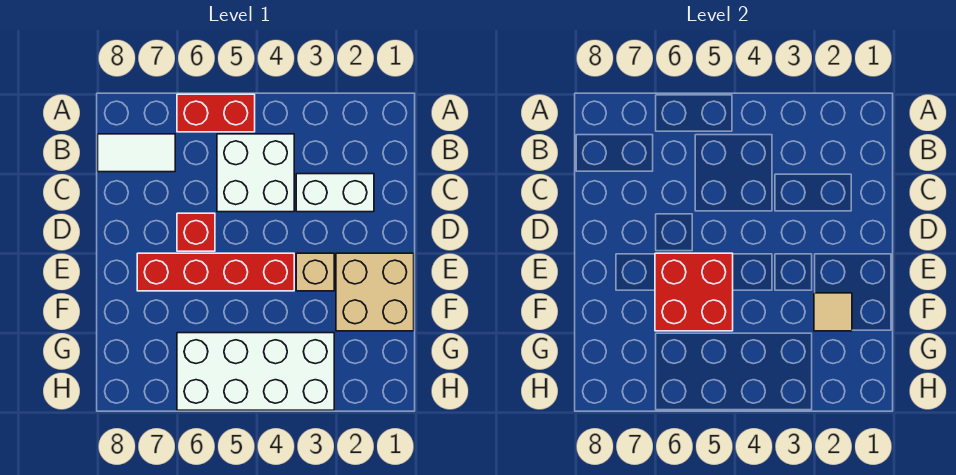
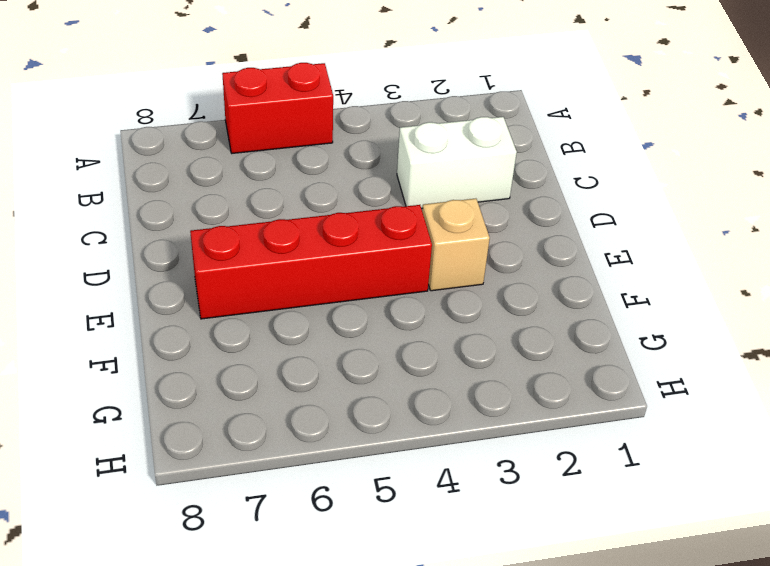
none -> white 2x2 brick [217,134,294,212]
none -> white 1x2 tile [98,134,175,172]

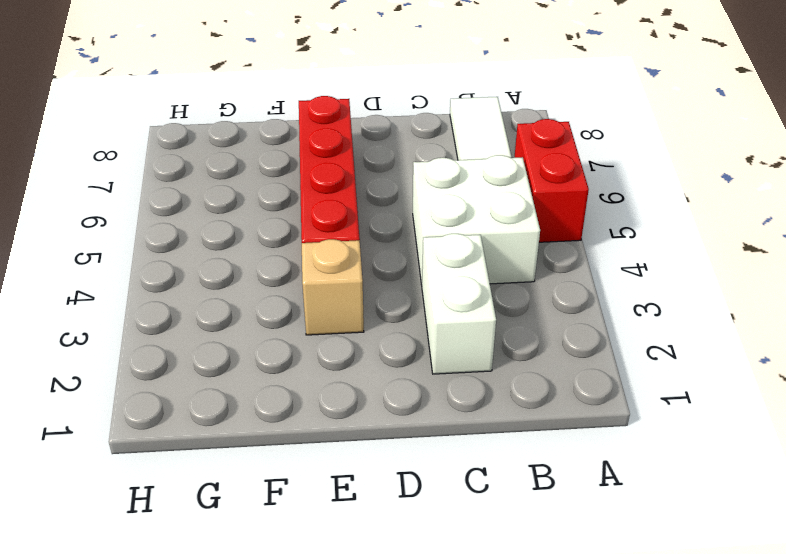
none -> red 1x1 brick [177,213,215,251]
none -> tan 2x2 brick [336,253,414,331]

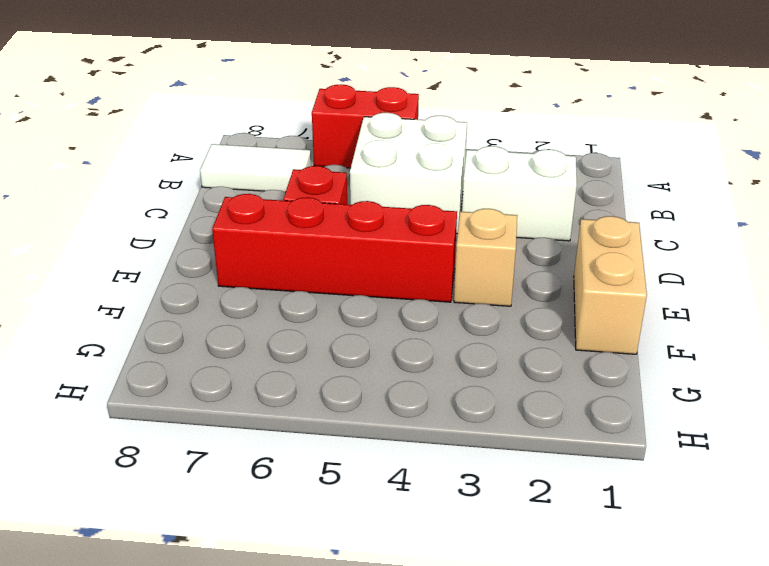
tan 1x2 brick [574,216,647,354] -> tan 2x2 brick [336,253,414,331]
none -> white 2x4 brick [177,333,334,410]
none -> red 2x2 brick [655,253,733,331]

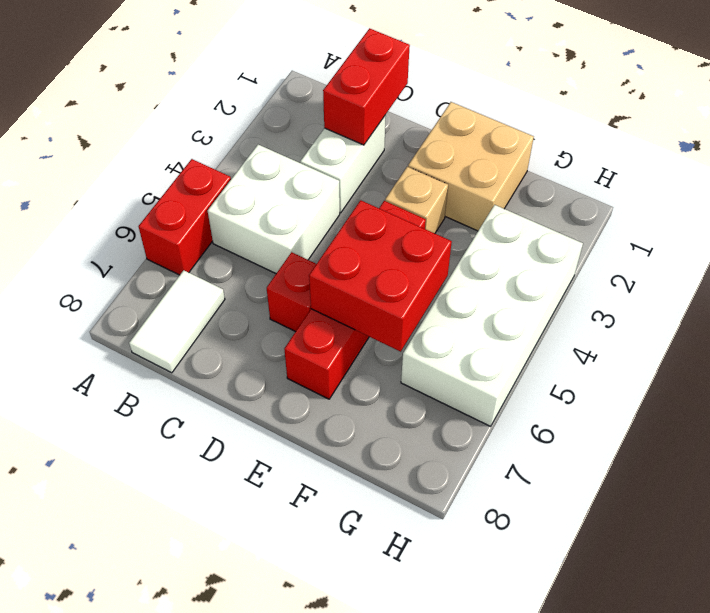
red 1x2 brick [323,28,410,145] -> none
none -> tan 1x1 tile [814,293,852,331]

